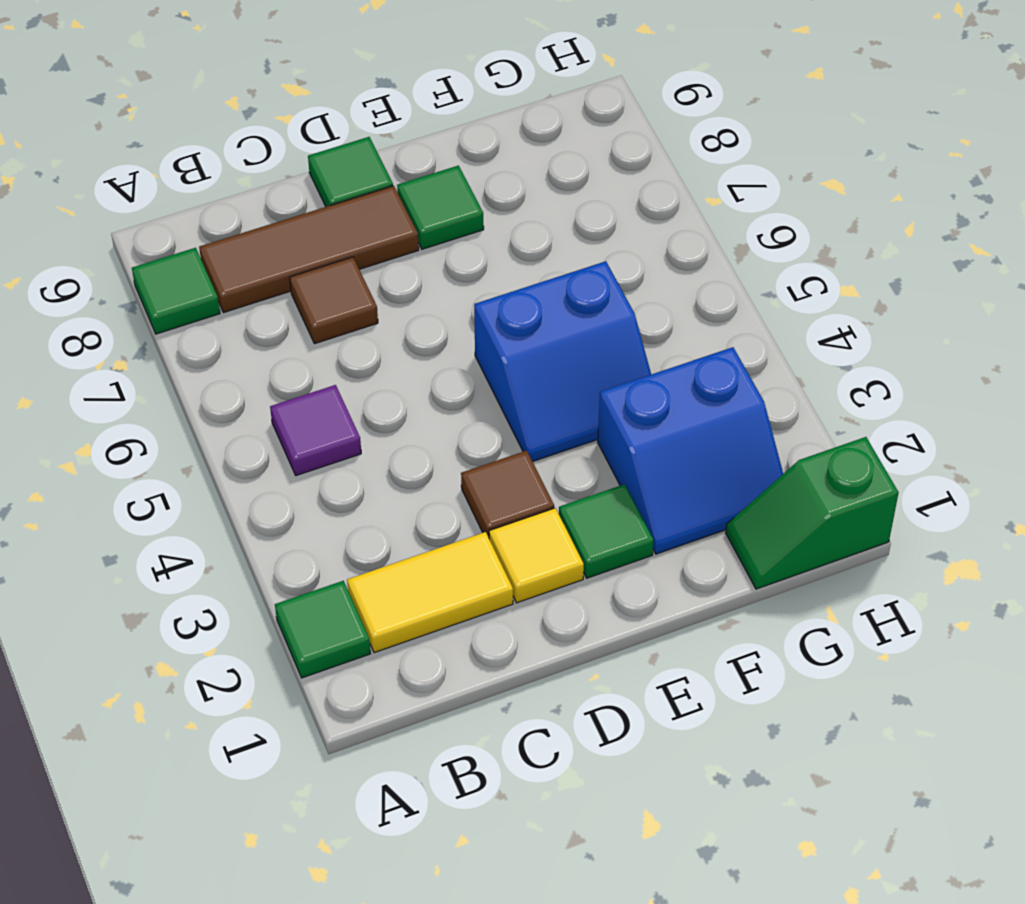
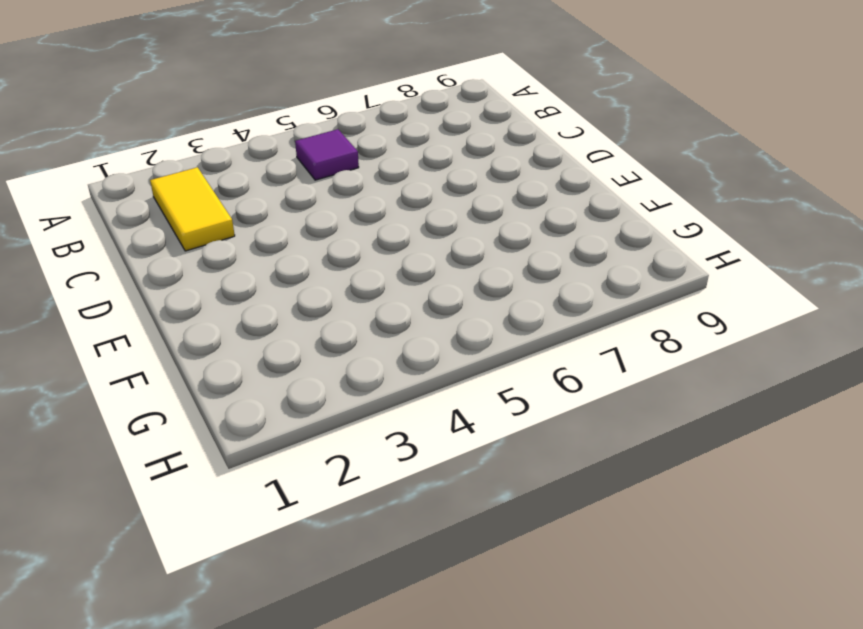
none -> green 1x1 tile [275,581,371,678]
none -> green 1x1 tile [132,248,220,334]
none -> brown 1x3 tile [199,186,419,313]

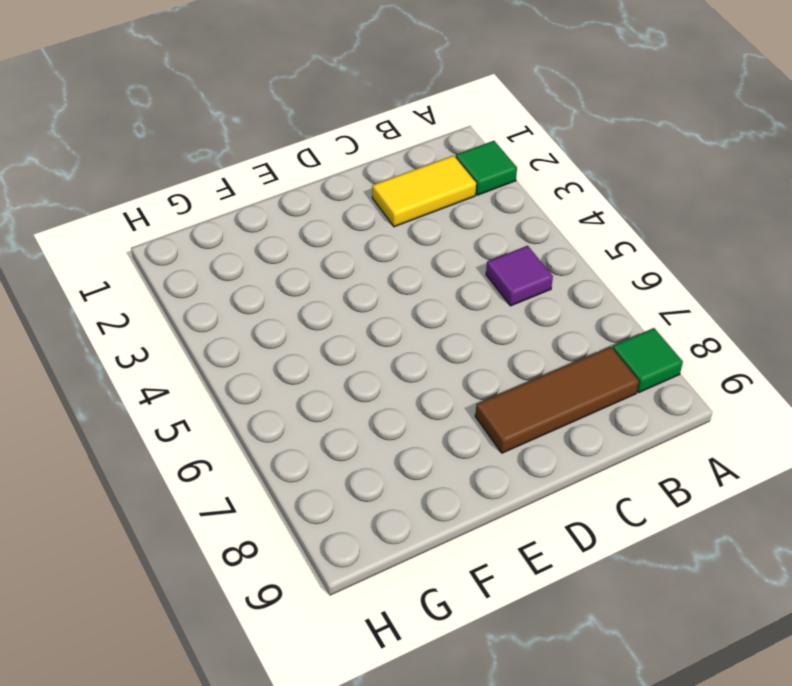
none -> brown 1x1 tile [290,257,378,344]
none -> yellow 1x1 tile [489,508,584,603]
none -> brown 1x1 tile [461,451,554,537]

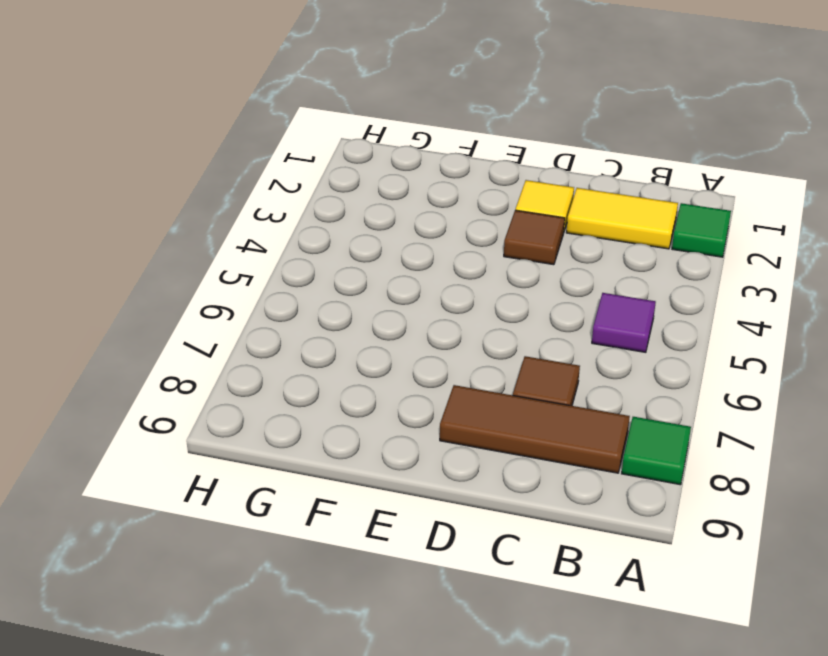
none -> green 1x1 tile [308,137,393,207]
none -> green 1x1 tile [559,484,654,578]
none -> blue 2x2 slope [474,261,651,462]

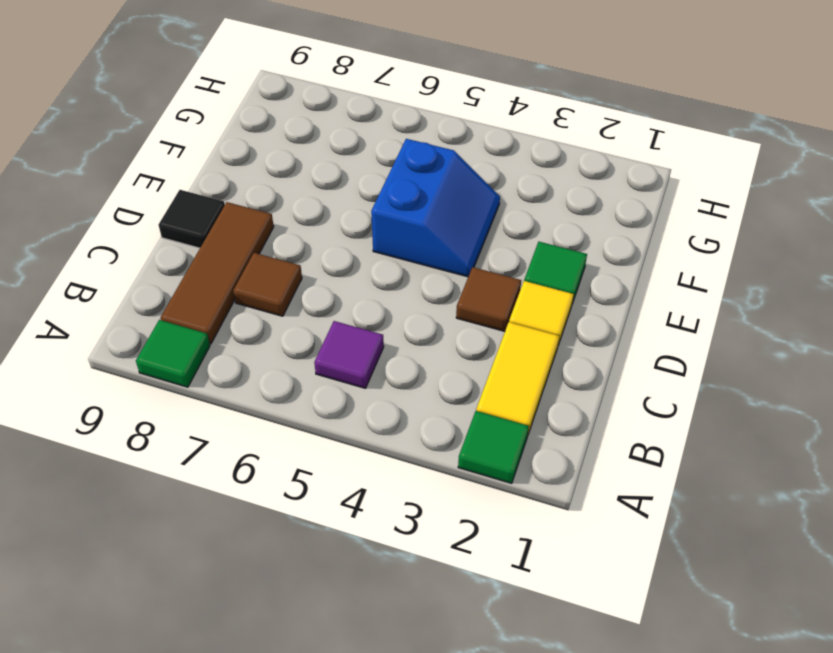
black 1x1 tile [159,190,225,248] -> green 1x1 tile [308,137,393,207]
none -> green 1x1 tile [397,166,484,249]
none -> blue 2x2 slope [598,347,783,554]
none -> green 1x2 slope [726,437,899,589]

